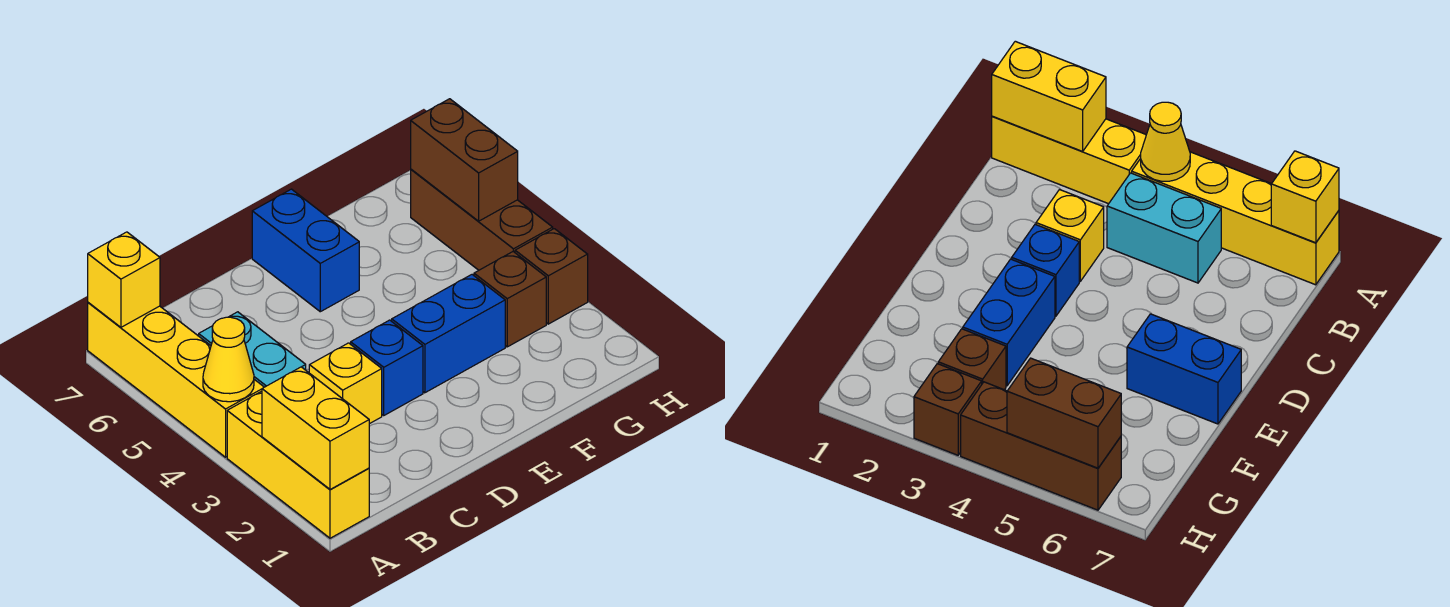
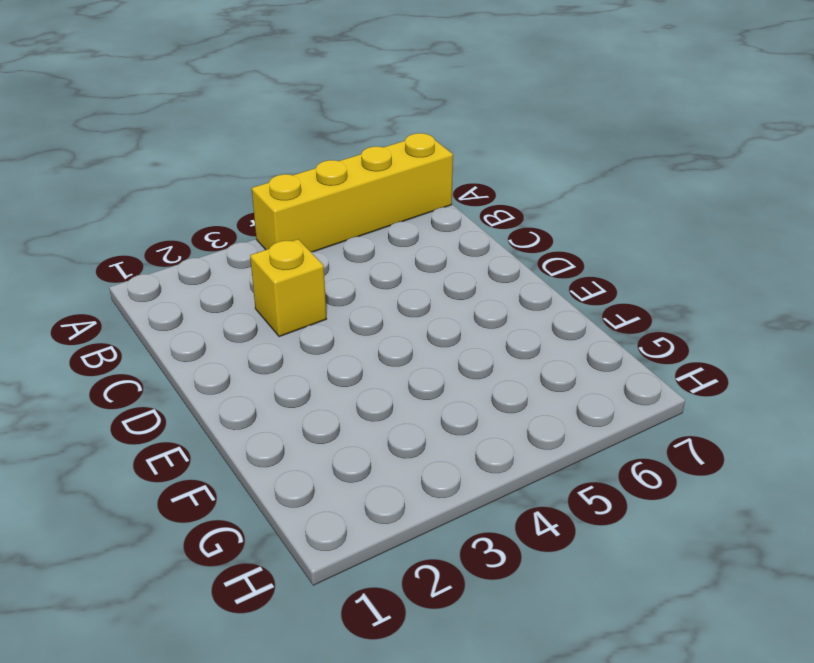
none -> yellow 1x3 brick [227,391,369,538]
none -> cyan 1x2 brick [199,312,306,387]
none -> blue 1x1 brick [351,320,423,415]

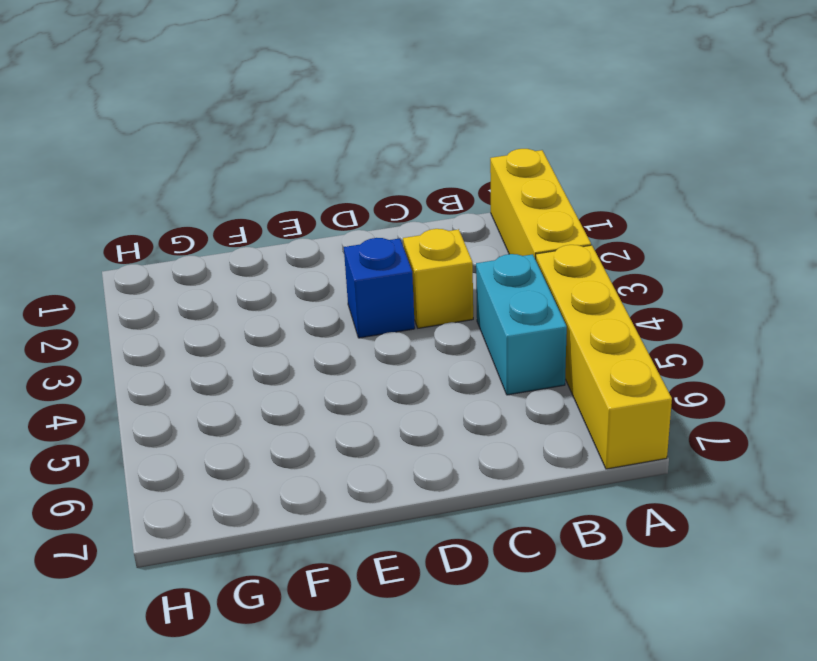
none -> blue 1x2 brick [392,275,505,393]
none -> blue 1x2 brick [252,189,359,312]
none -> brown 1x1 brick [474,252,546,347]

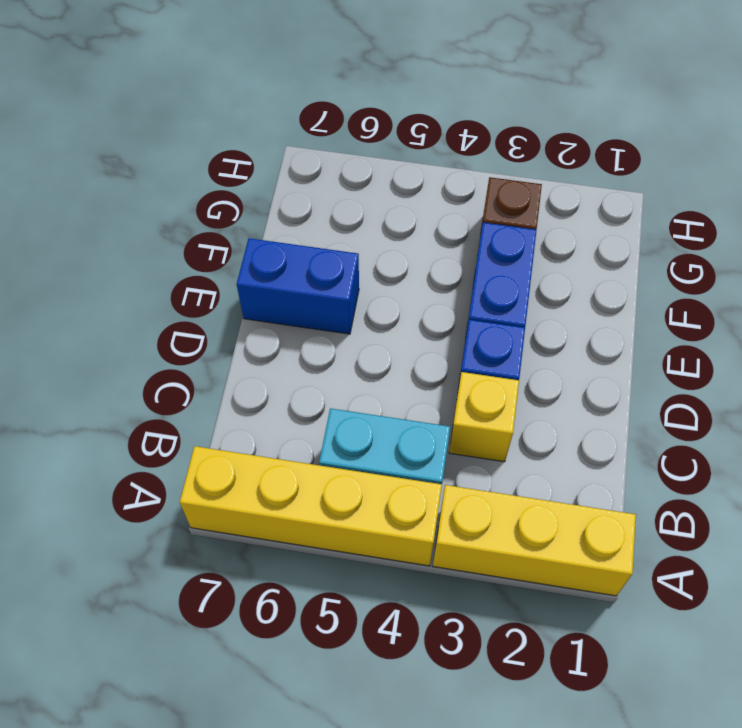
none -> brown 1x1 brick [515,229,588,324]
none -> brown 1x3 brick [411,169,553,270]
none -> yellow 1x2 brick [262,367,369,489]

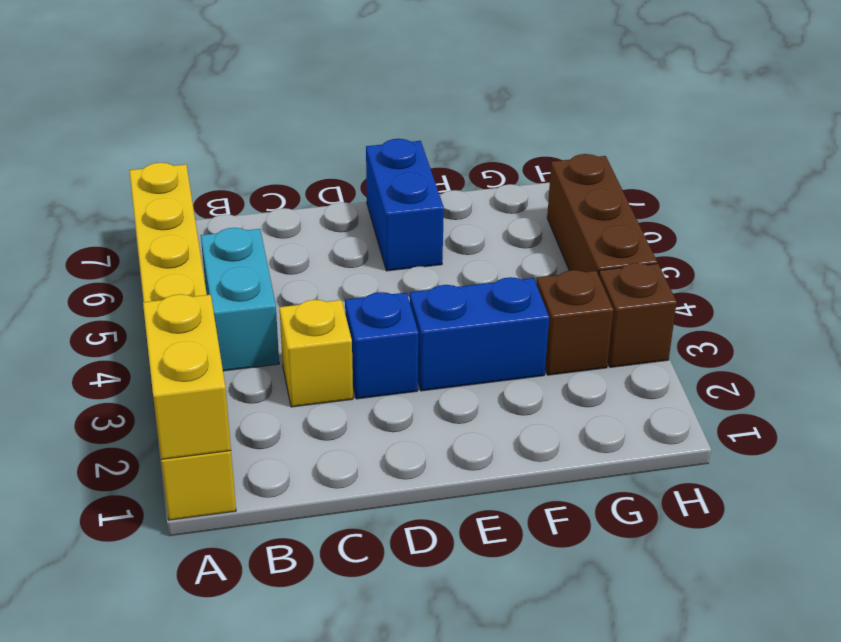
none -> yellow 1x1 cone [203,317,254,402]
none -> yellow 1x1 brick [88,232,160,327]
none -> brown 1x2 brick [411,99,518,221]

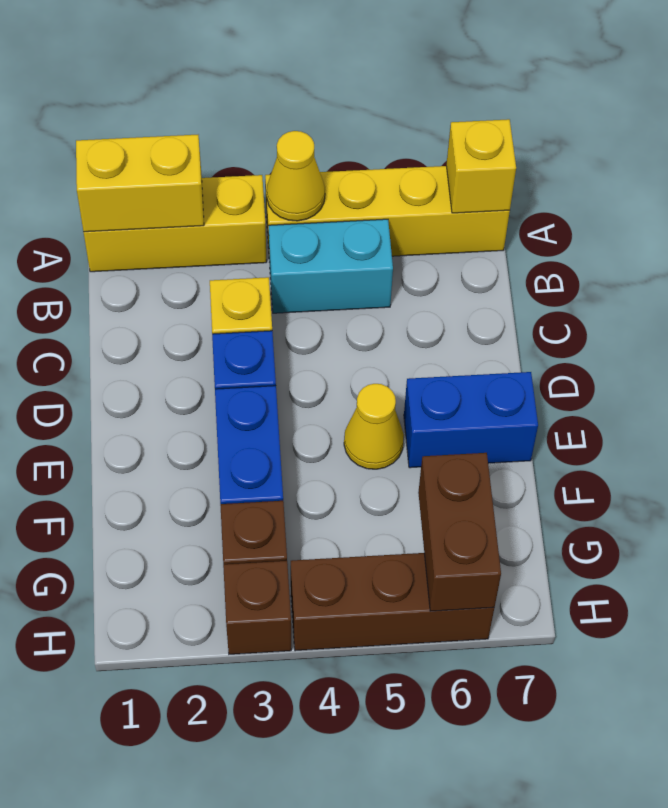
yellow 1x1 cone [344,384,404,469] -> none
brown 1x2 brick [418,453,501,611] -> brown 1x2 brick turned to [411,99,518,221]

